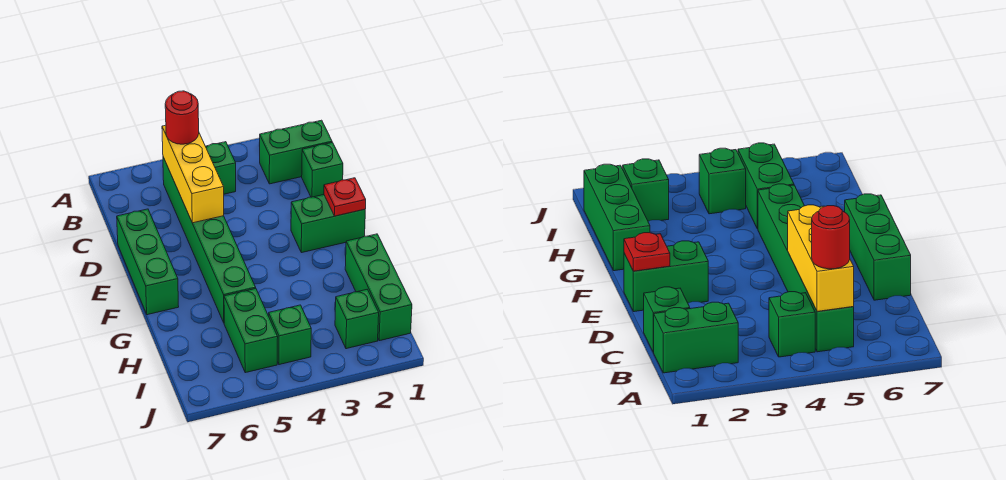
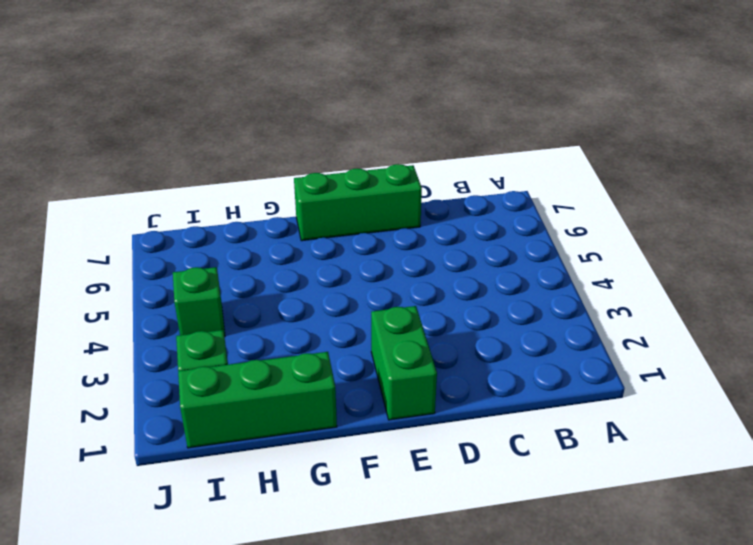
none -> green 1x2 brick [260,120,332,184]
none -> green 1x1 brick [205,142,236,194]
none -> green 1x6 brick [163,157,256,322]

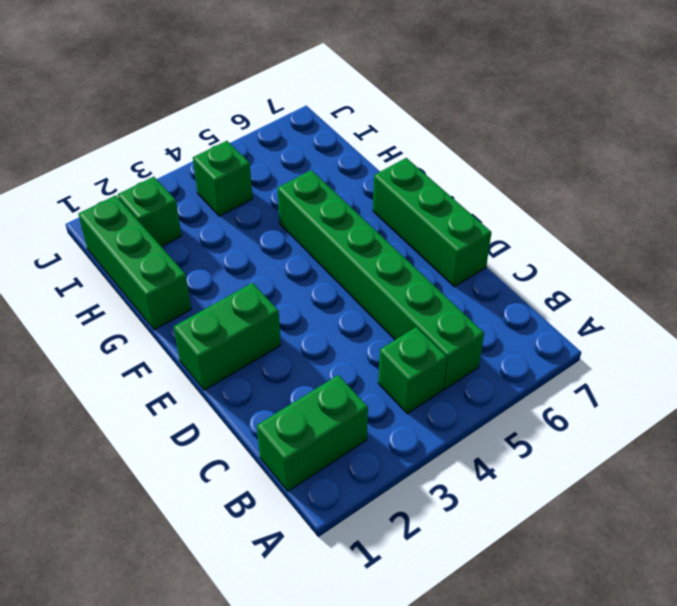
none -> green 1x1 brick [302,143,343,197]
none -> green 1x2 brick [224,289,278,373]
none -> yellow 1x3 brick [162,125,224,223]

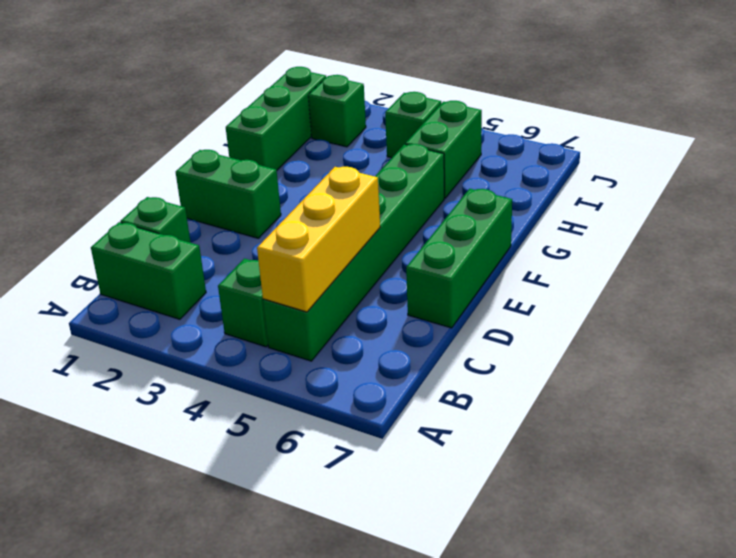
none -> red 1x1 plate [324,178,366,216]
none -> red 1x1 round brick [165,91,199,144]

